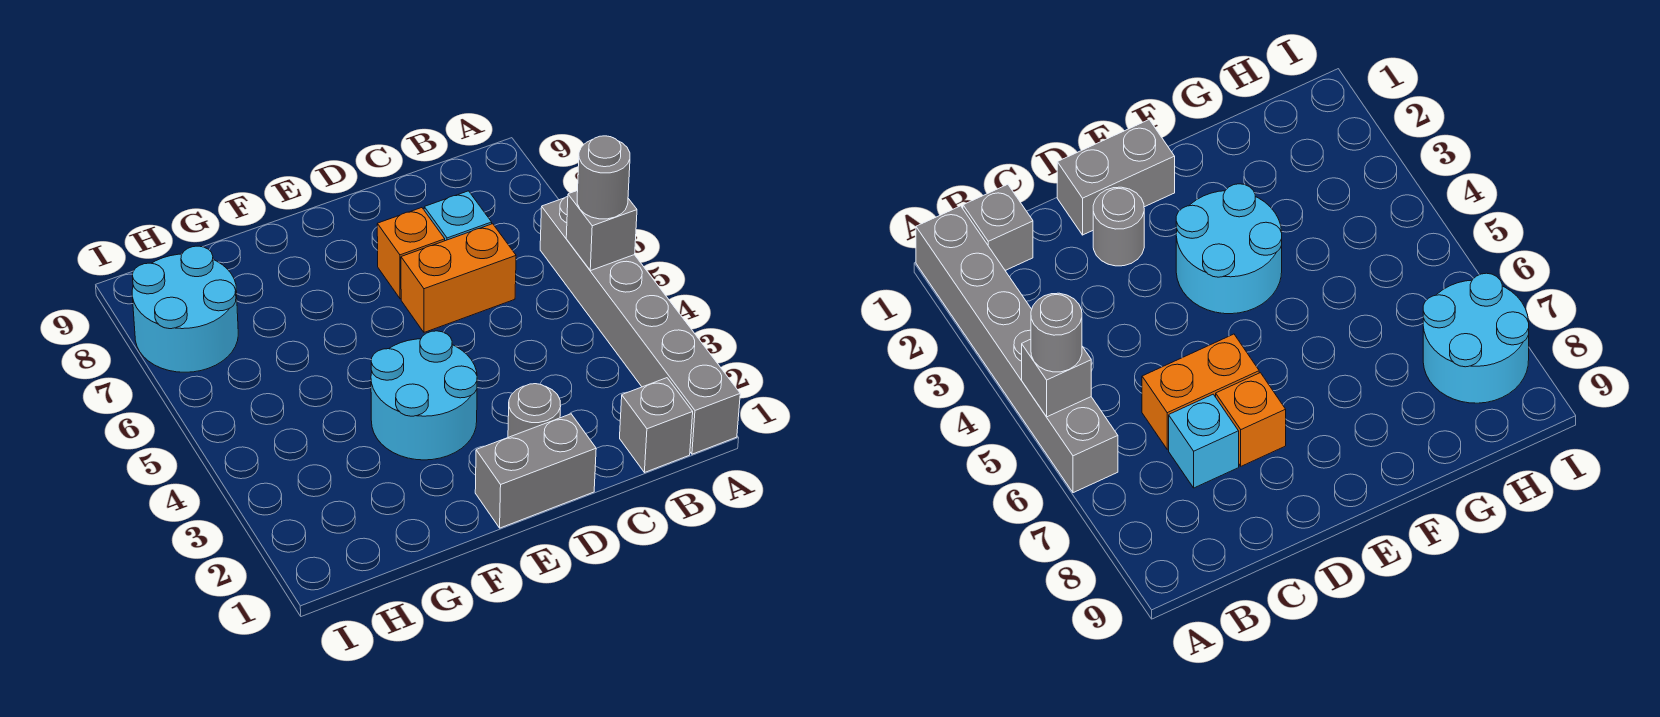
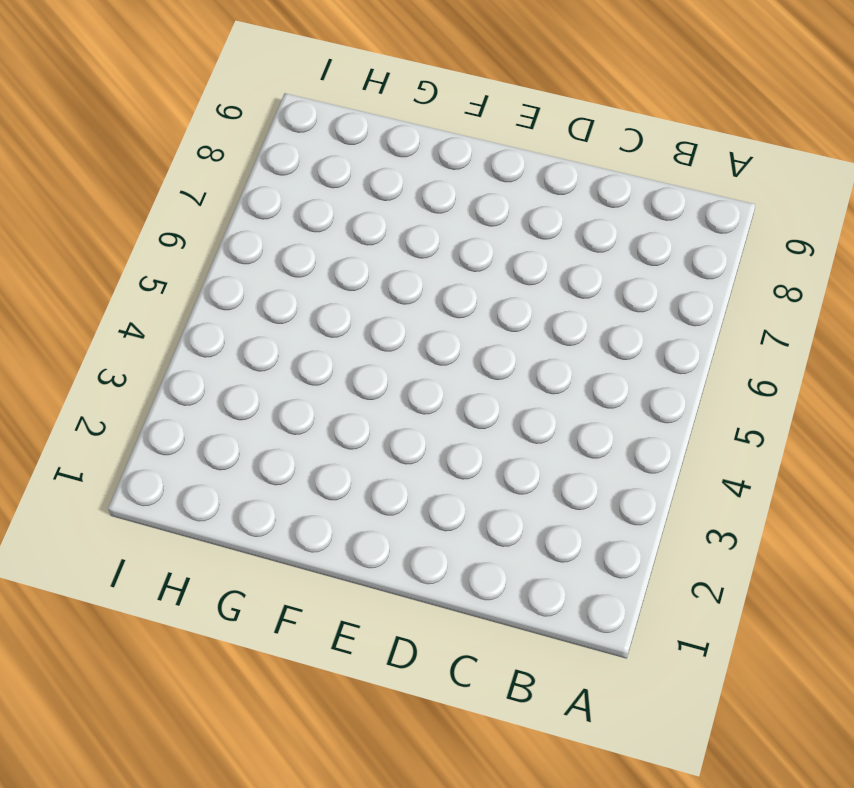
none -> grey 1x6 brick [540,197,740,454]
none -> grey 1x1 brick [620,378,693,473]

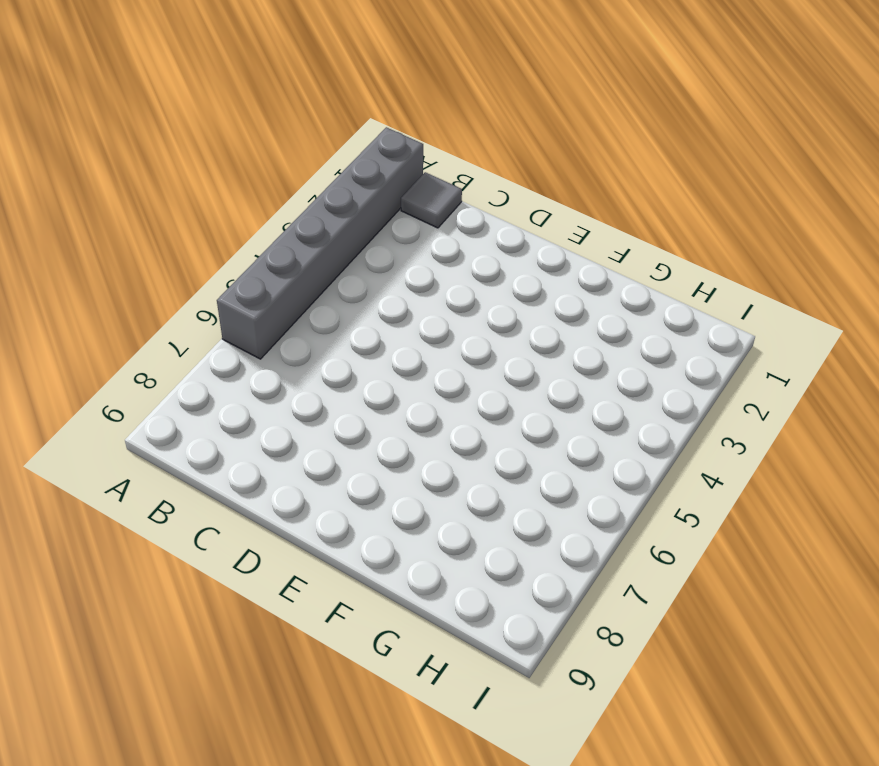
grey 1x1 tile [401,172,462,228] -> grey 1x1 brick [620,378,693,473]
none -> orange 1x2 brick [401,224,516,332]
none -> cyan 1x1 brick [424,191,492,241]

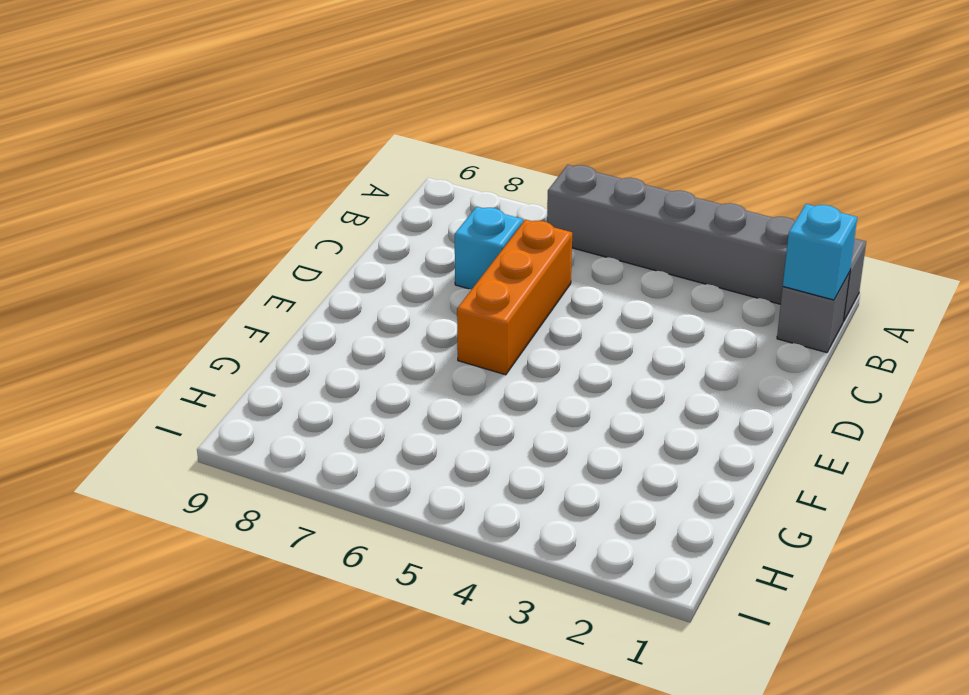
cyan 1x1 brick [783,204,857,300] -> none
orange 1x3 brick [457,220,572,375] -> orange 1x2 brick [401,224,516,332]
none -> grey 1x2 brick [475,414,596,528]
none -> grey 1x1 round brick [508,384,561,437]

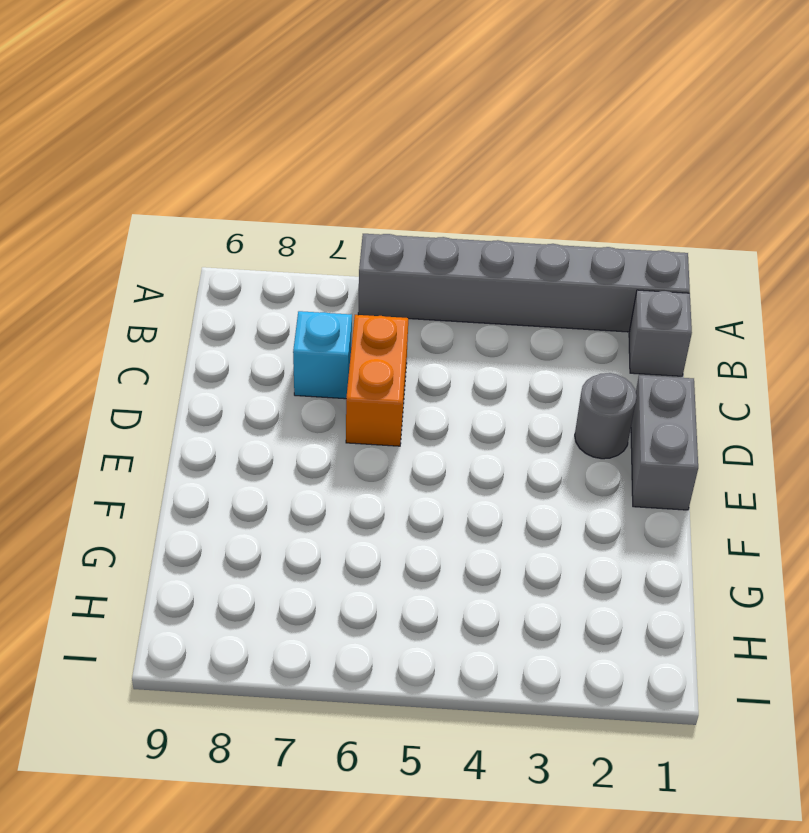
none -> orange 1x1 brick [377,208,445,299]
none -> cyan 2x2 round brick [371,331,477,460]

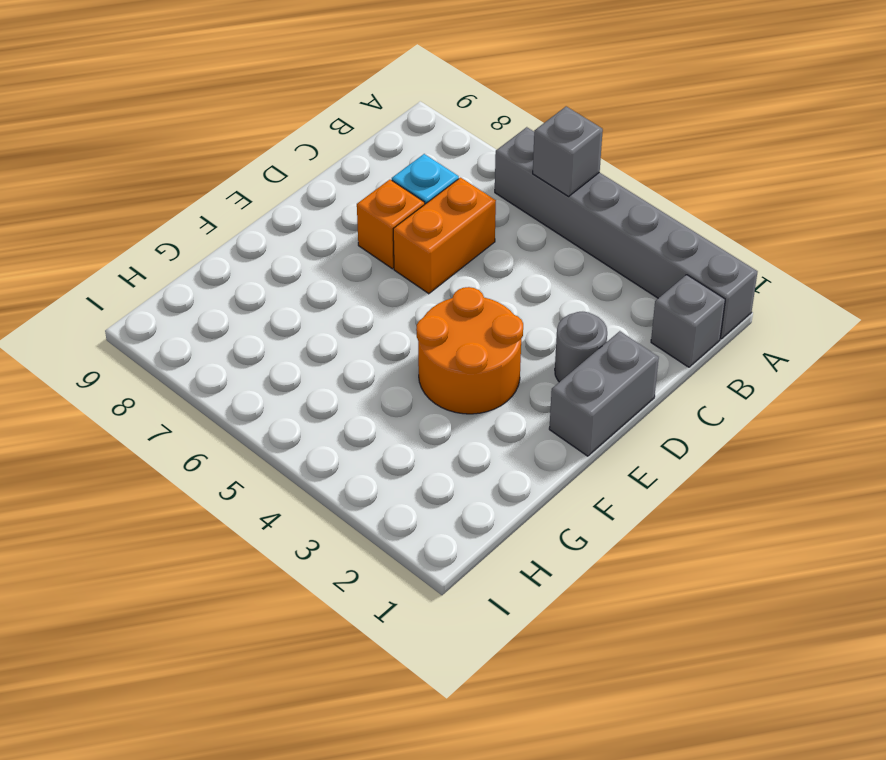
orange 2x2 round brick [416,287,523,414] -> cyan 2x2 round brick [371,331,477,460]
none -> cyan 2x2 round brick [132,246,238,372]
none -> grey 1x1 round brick [577,136,630,219]

